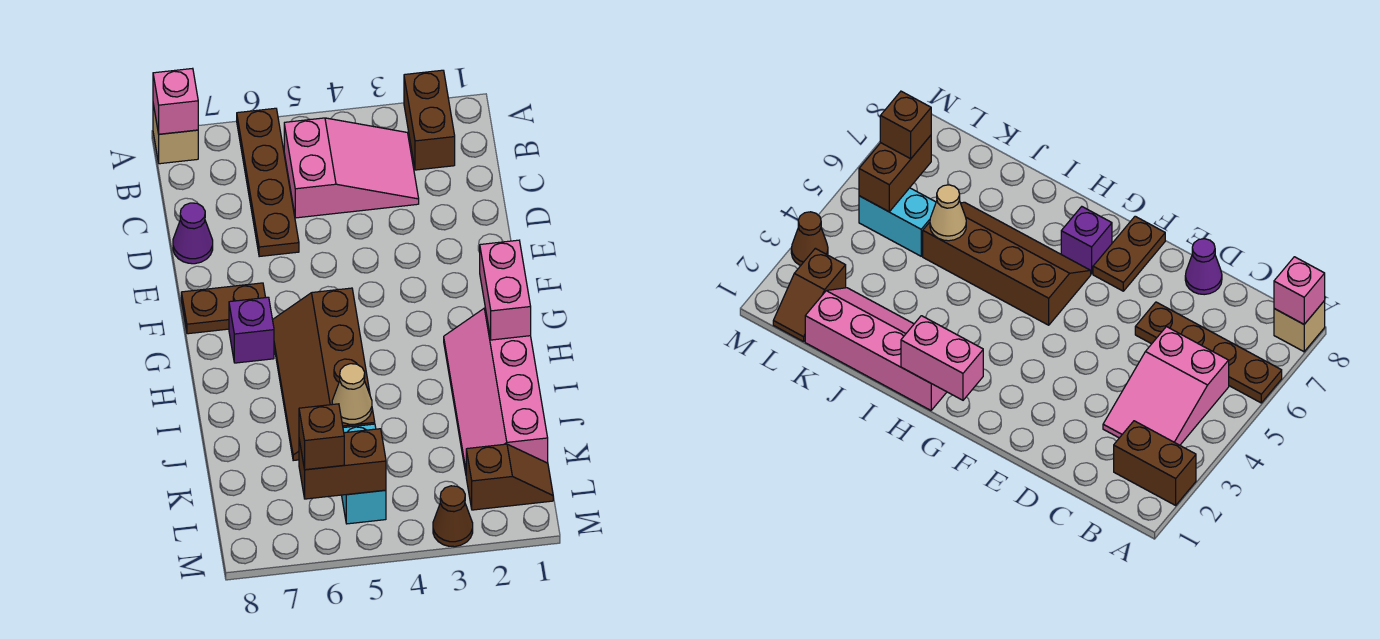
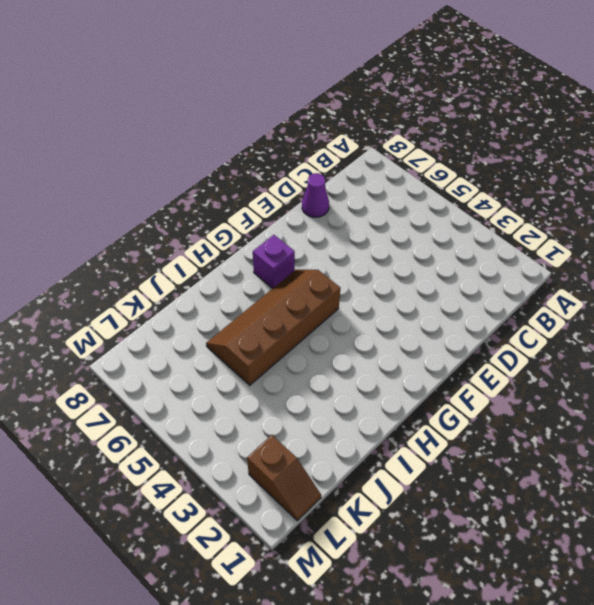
none -> brown 1x2 brick [404,70,455,170]
none -> brown 1x4 plate [237,108,299,257]
none -> tan 1x1 brick [153,104,198,164]

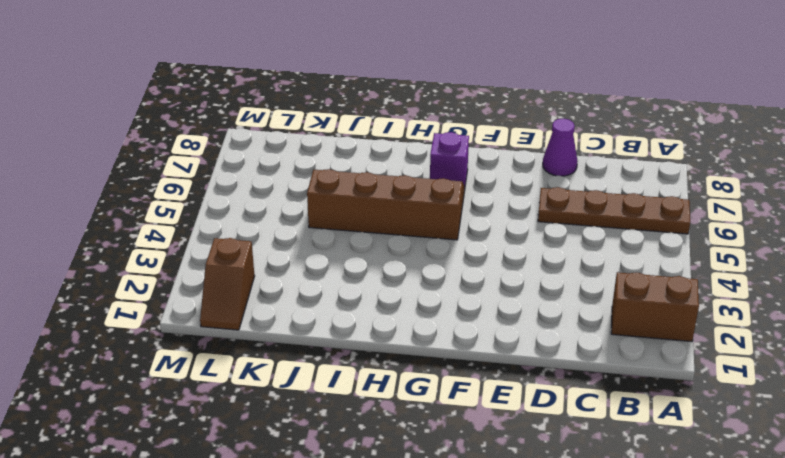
none -> tan 1x1 brick [153,104,198,164]
none -> pink 2x3 slope [284,118,419,218]
none -> brown 1x2 plate [181,283,266,334]

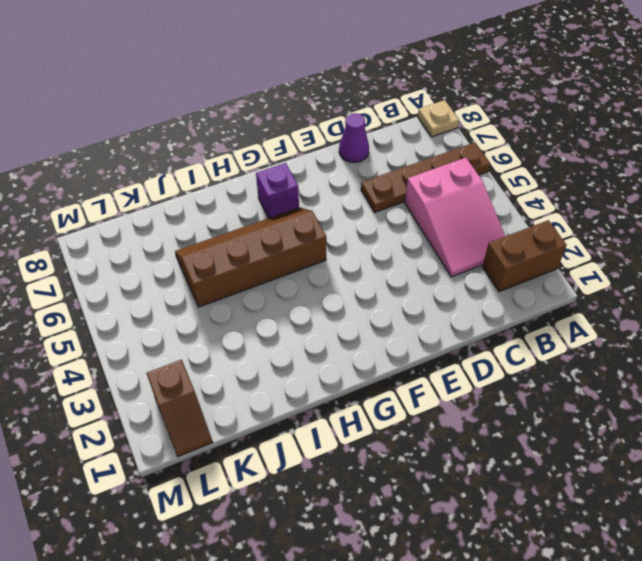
tan 1x1 plate [418,100,459,137] -> tan 1x1 brick [153,104,198,164]
none -> brown 1x2 plate [181,283,266,334]
none -> pink 2x4 slope [444,308,548,473]
none -> cyan 1x2 brick [342,424,386,524]

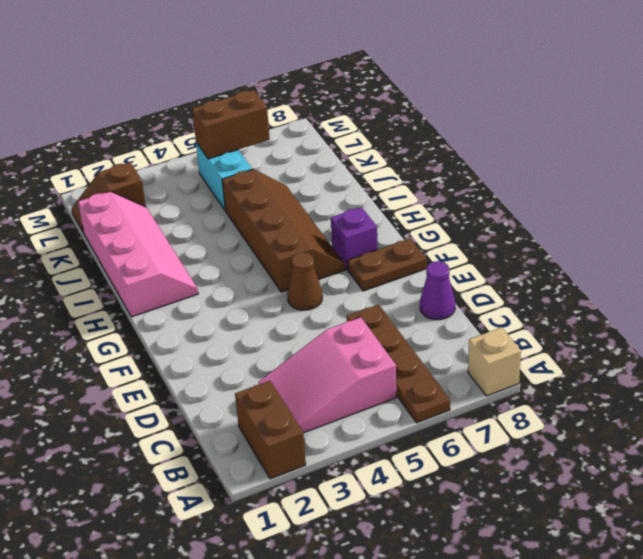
brown 1x1 cone [287,252,323,310] -> brown 1x1 cone moved to [433,486,473,547]
none -> pink 1x1 brick [153,68,198,134]
none -> pink 1x2 brick [480,240,531,340]
none -> tan 1x1 cone [332,364,372,424]

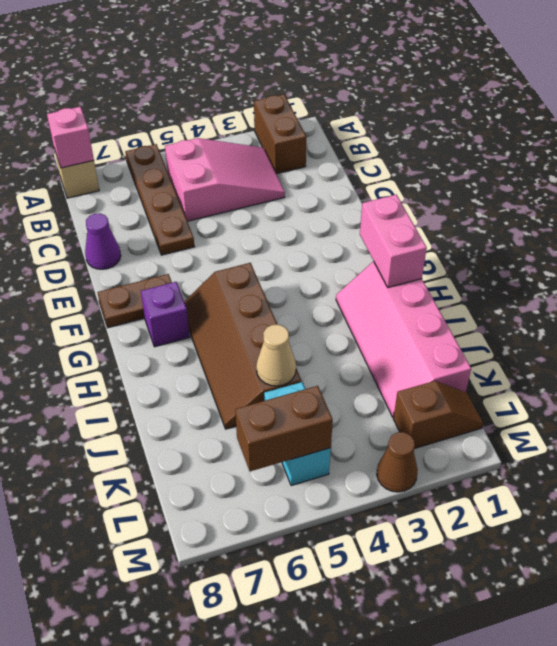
none -> brown 1x1 brick [299,404,344,470]

